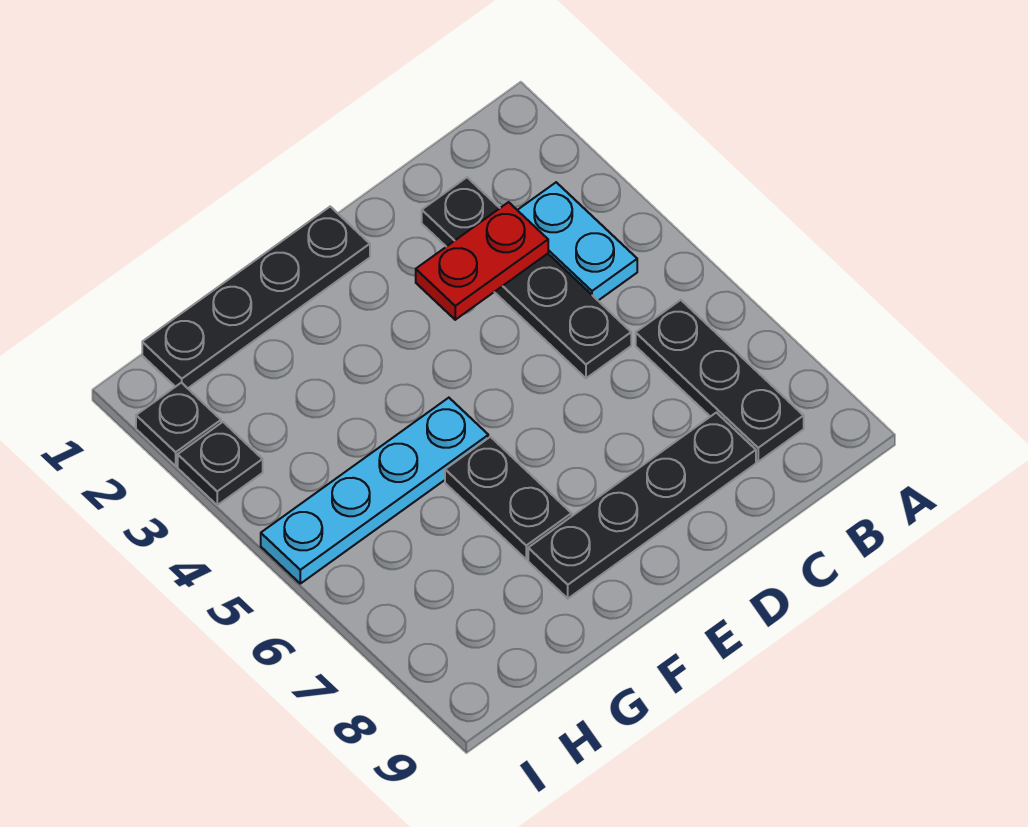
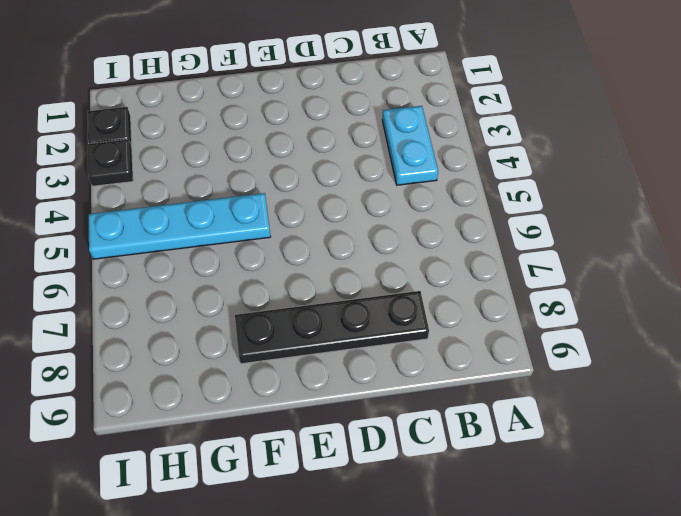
none -> black 1x3 plate [636,300,804,462]
none -> black 1x4 plate [422,178,631,378]

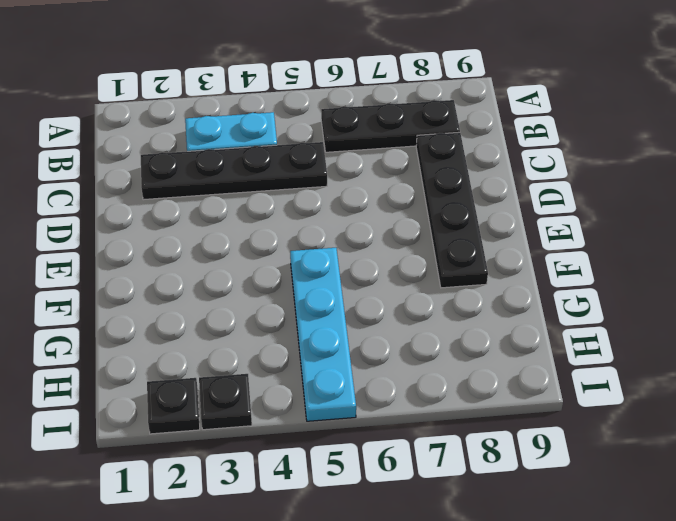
none -> black 1x4 plate [142,207,370,388]
none -> black 1x2 plate [445,437,572,559]

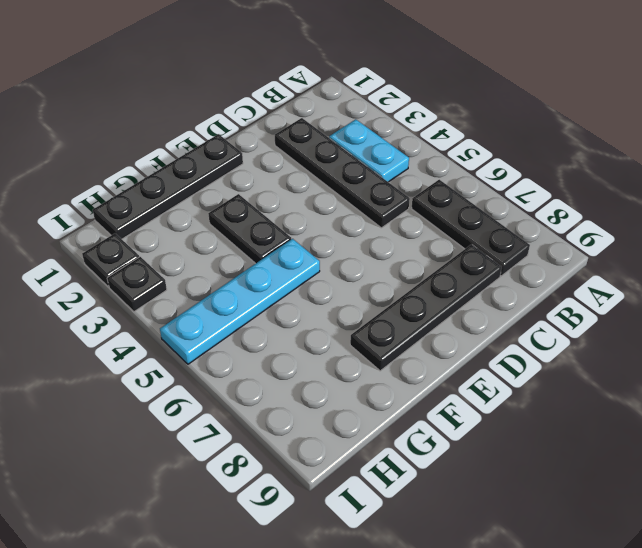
black 1x2 plate [208,194,291,264] -> black 1x2 plate moved to [445,437,572,559]
none -> red 1x2 plate [416,202,548,320]

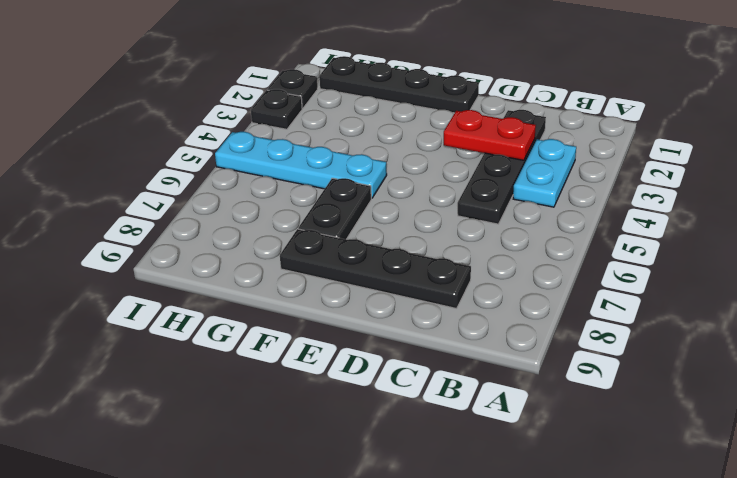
none -> black 1x3 plate [636,300,804,462]

